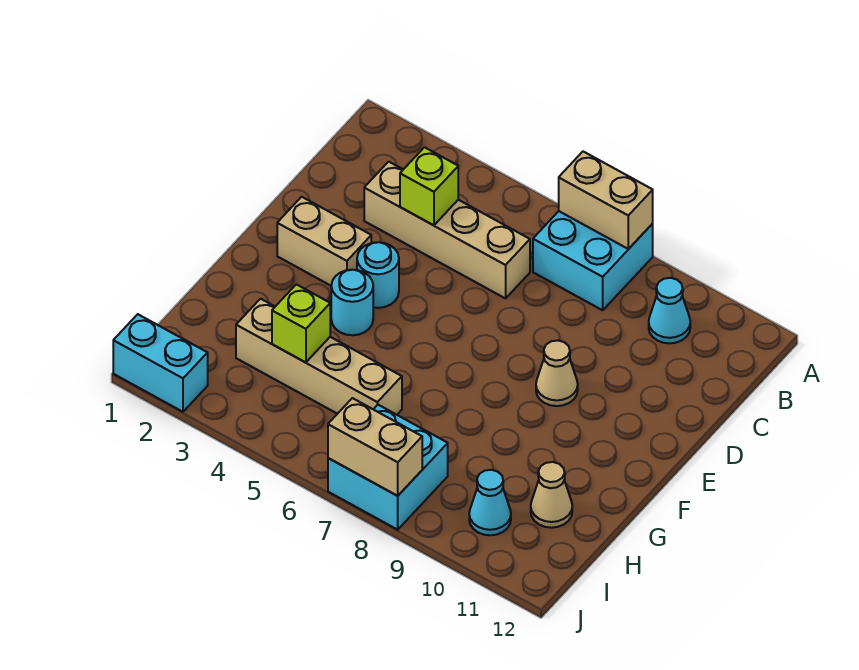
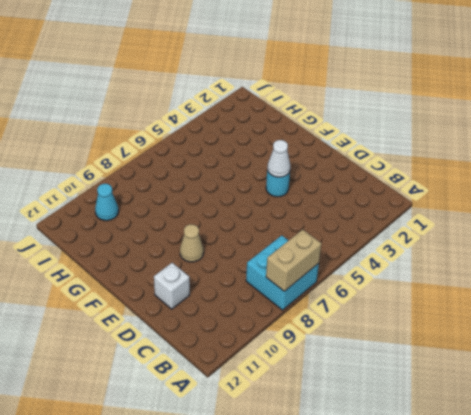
white 1x1 brick [154,263,190,309] -> none
white 1x1 cone [267,140,290,177] -> none
none -> cyan 1x1 cone [649,278,690,343]
none -> tan 1x4 brick [364,162,530,298]
none -> tan 1x2 brick [277,197,371,286]

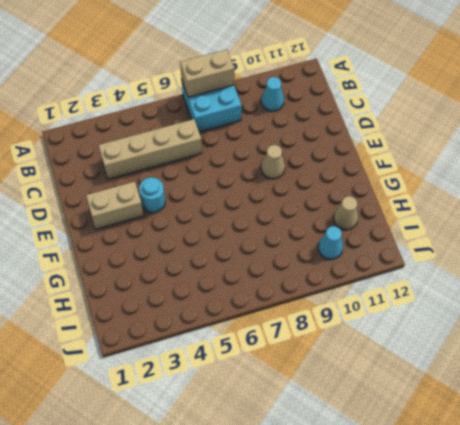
none -> cyan 1x1 round brick [331,270,373,335]
none -> tan 1x4 brick [236,299,402,415]
none -> cyan 2x2 brick [328,405,448,530]

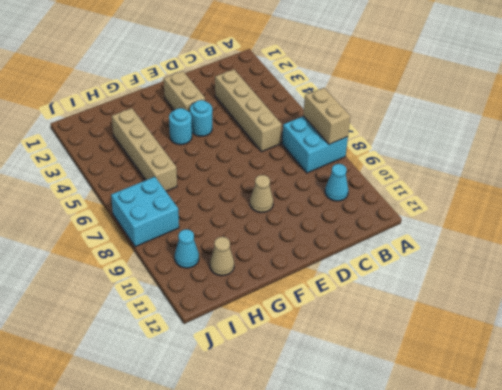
none -> cyan 1x2 brick [113,314,208,412]
none -> lime 1x1 brick [400,147,458,225]
none -> lime 1x1 brick [272,284,330,363]

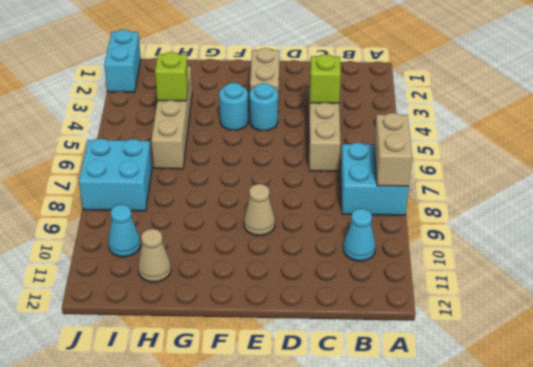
none -> tan 1x2 brick [328,398,422,496]

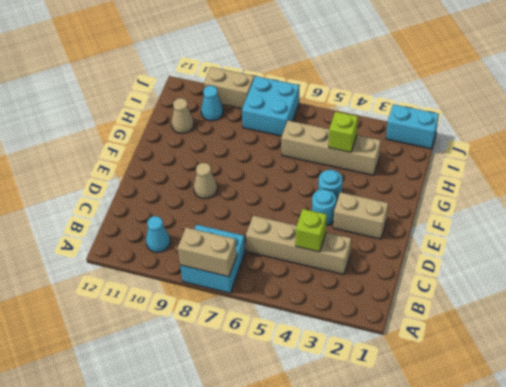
tan 1x2 brick [204,67,254,109] -> tan 1x2 brick moved to [328,398,422,496]

